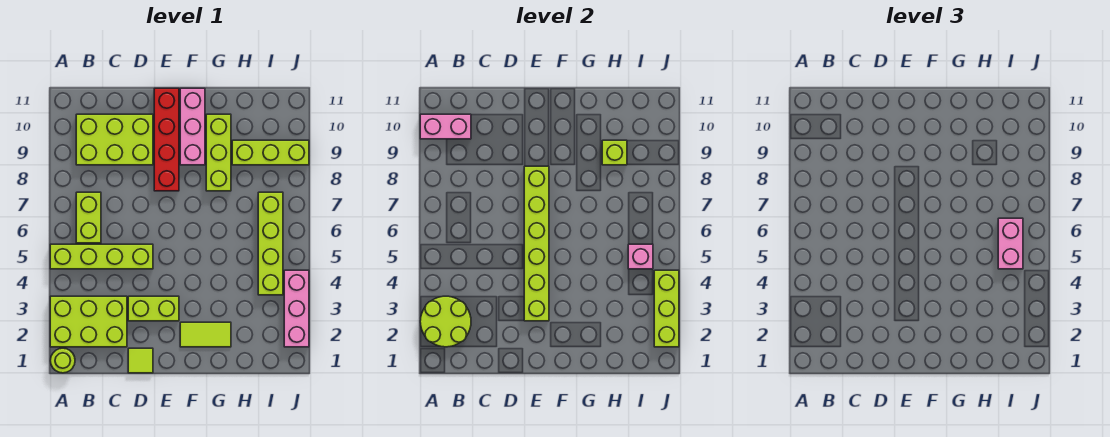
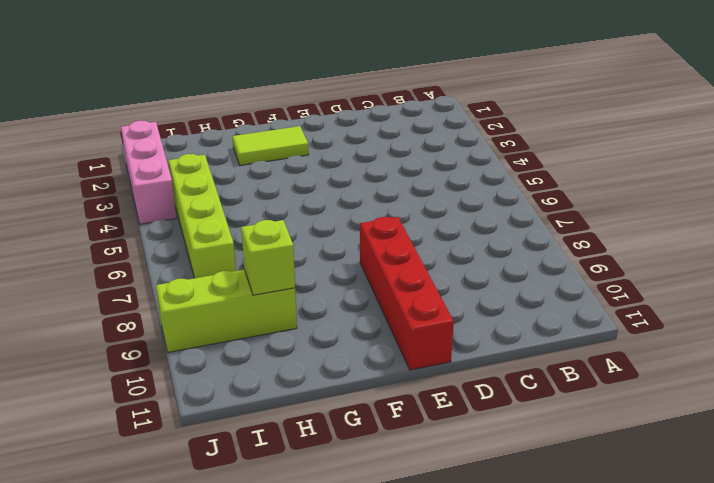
none -> lime 1x1 round brick [50,348,75,373]
none -> lime 2x3 brick [50,296,127,347]
none -> lime 1x4 brick [50,244,153,269]

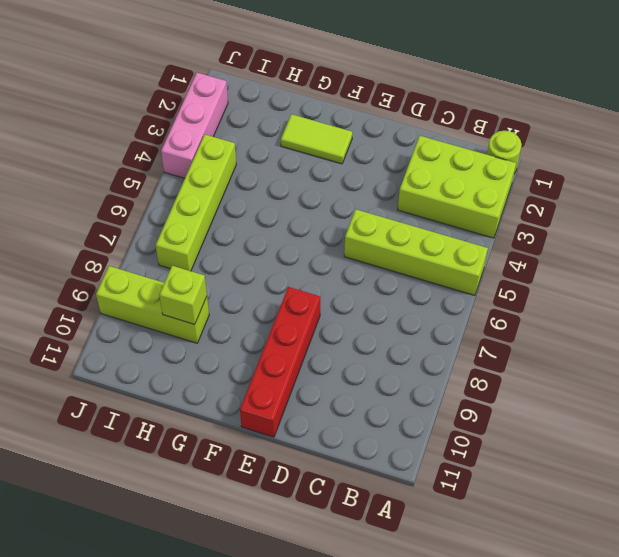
none -> lime 1x2 brick [76,192,101,243]
none -> lime 2x3 brick [76,114,153,165]
none -> lime 1x1 tile [128,348,153,373]

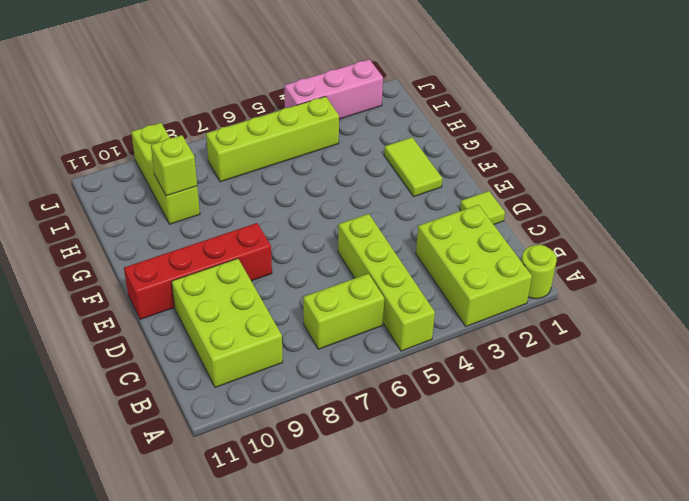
none -> lime 1x2 brick [128,296,179,321]
none -> pink 1x3 brick [180,88,205,165]
none -> lime 1x3 brick [206,114,231,191]

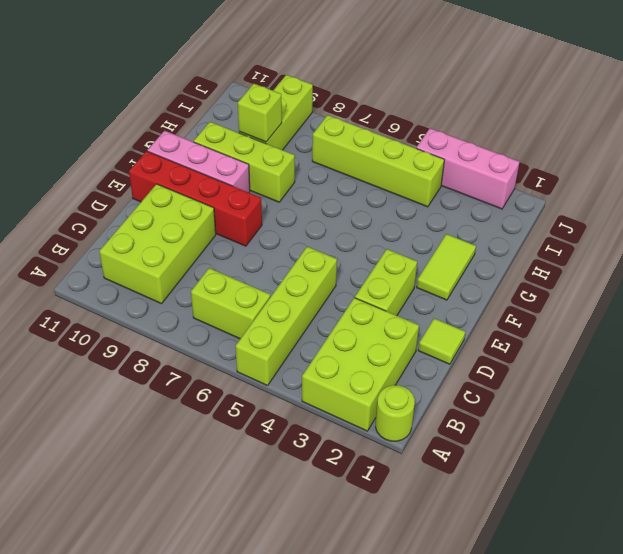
none -> lime 2x2 round brick [420,296,471,347]
none -> pink 1x2 brick [420,114,471,139]
none -> lime 1x6 brick [524,166,549,321]

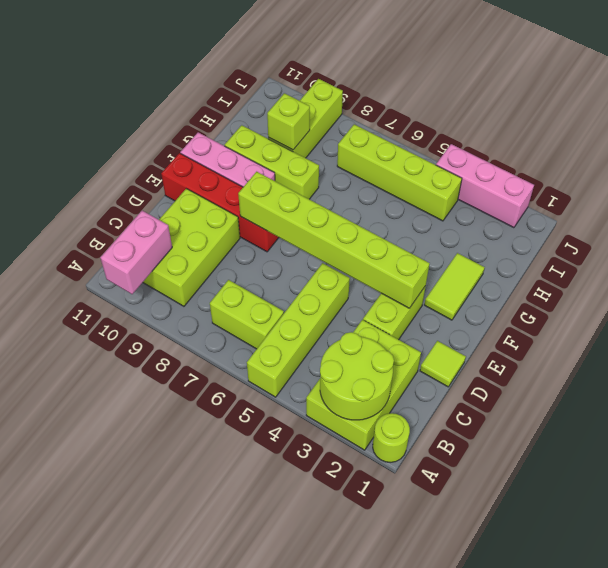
none -> pink 1x1 brick [628,244,653,269]
none -> lime 1x3 brick [654,270,679,347]
none -> pink 1x2 brick [998,218,1023,269]

